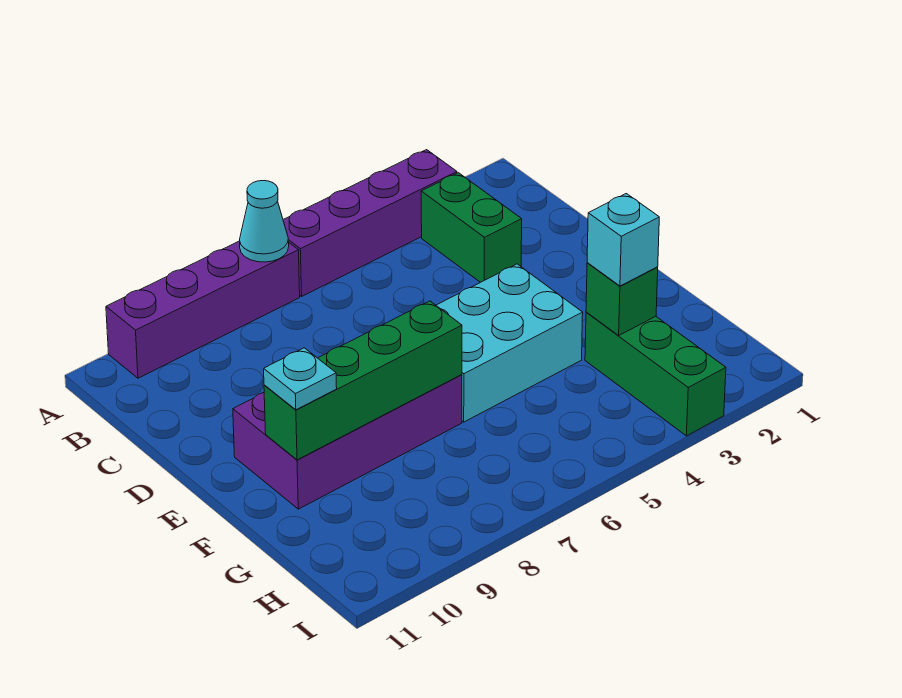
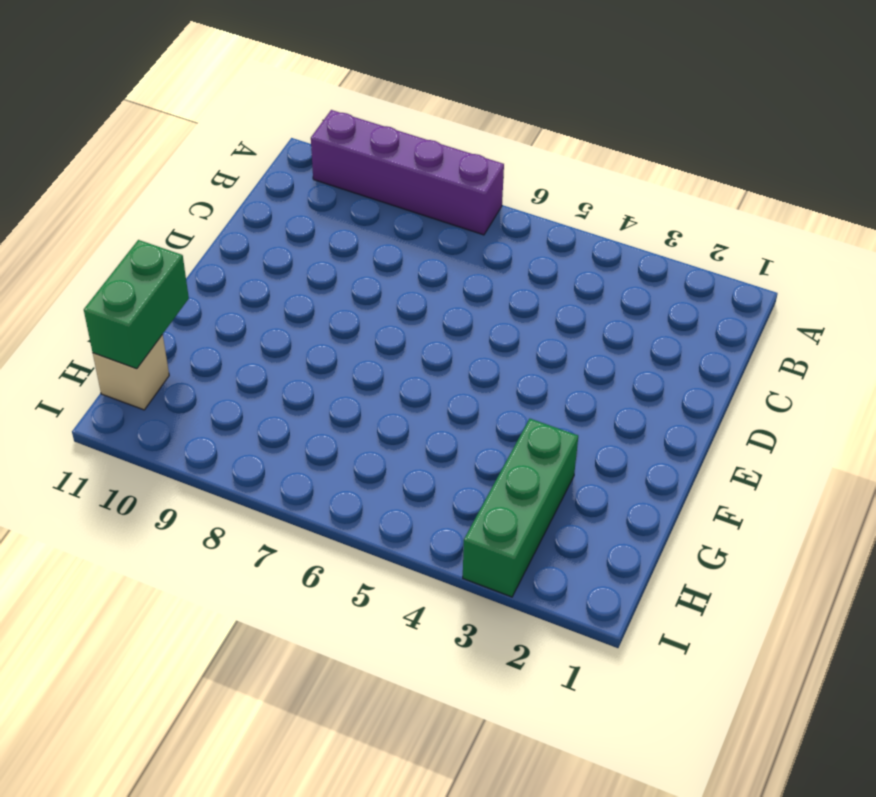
green 1x2 brick [84,240,189,369] -> green 1x2 brick moved to [421,173,522,282]
tan 1x1 brick [93,335,169,410] -> none
none -> purple 1x4 brick [283,150,457,296]
none -> cyan 2x3 brick [436,264,583,422]

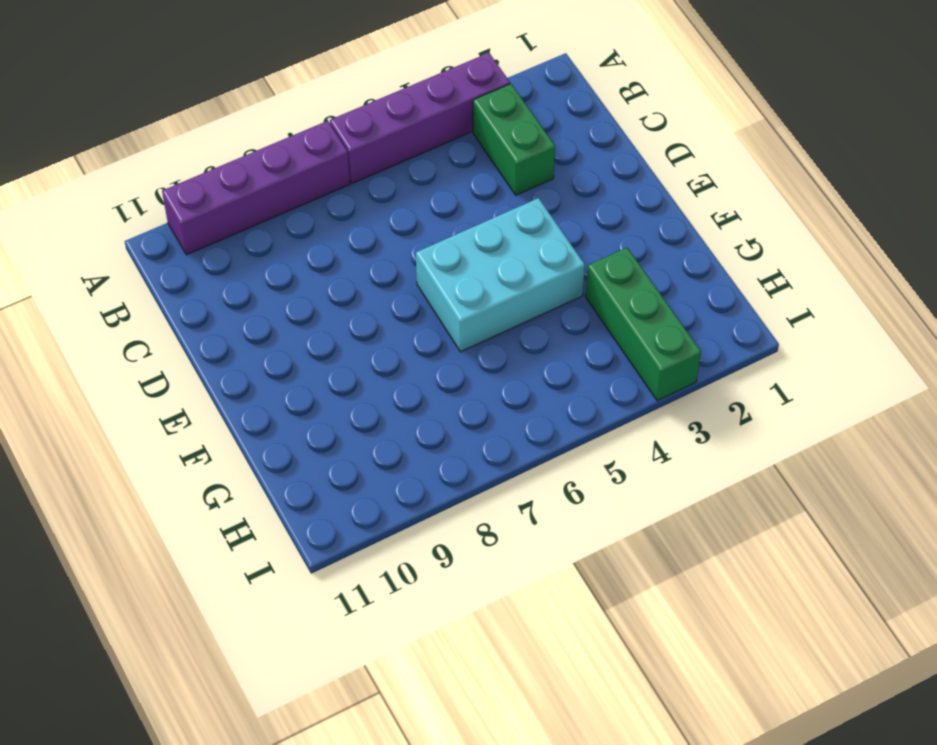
none -> purple 2x4 brick [233,375,462,509]
none -> cyan 1x1 cone [240,181,289,262]

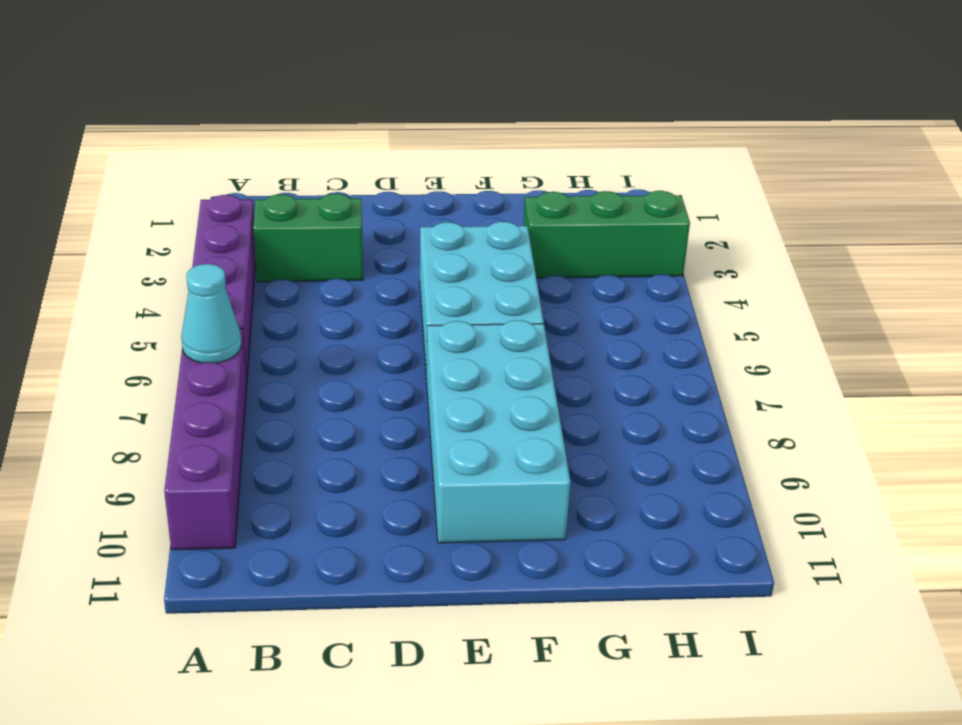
cyan 2x4 brick [426,320,570,543] -> purple 2x4 brick [233,375,462,509]
none -> green 1x4 brick [264,301,462,460]
none -> green 1x1 brick [586,263,658,335]

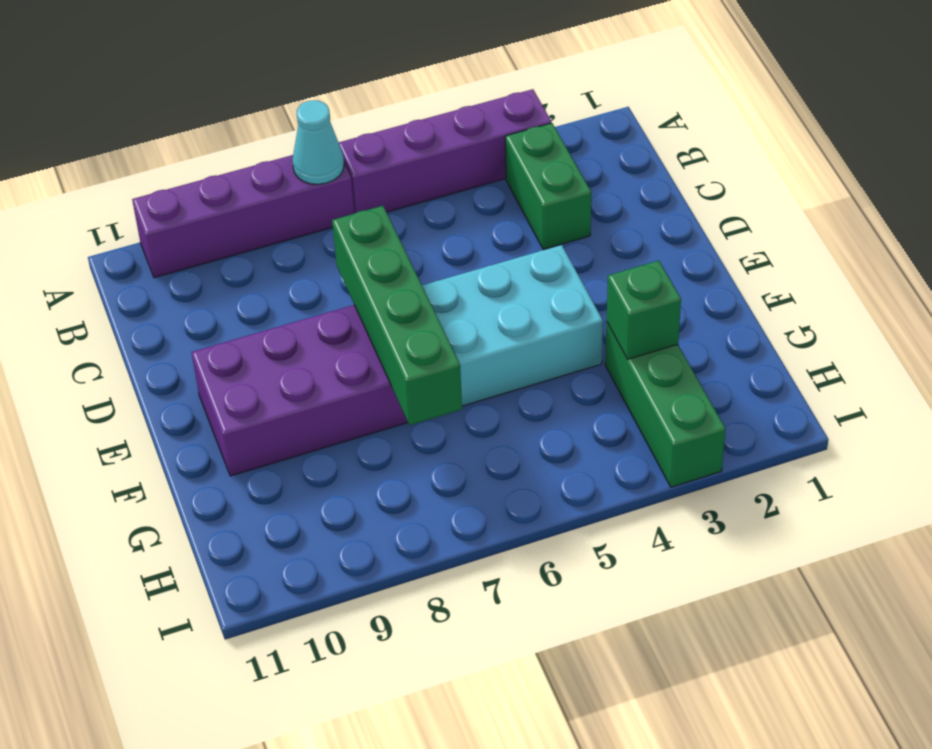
green 1x4 brick [332,206,462,425] -> green 1x4 brick turned to [264,301,462,460]
none -> cyan 1x1 plate [264,348,337,410]
none -> cyan 1x1 brick [587,194,659,286]

